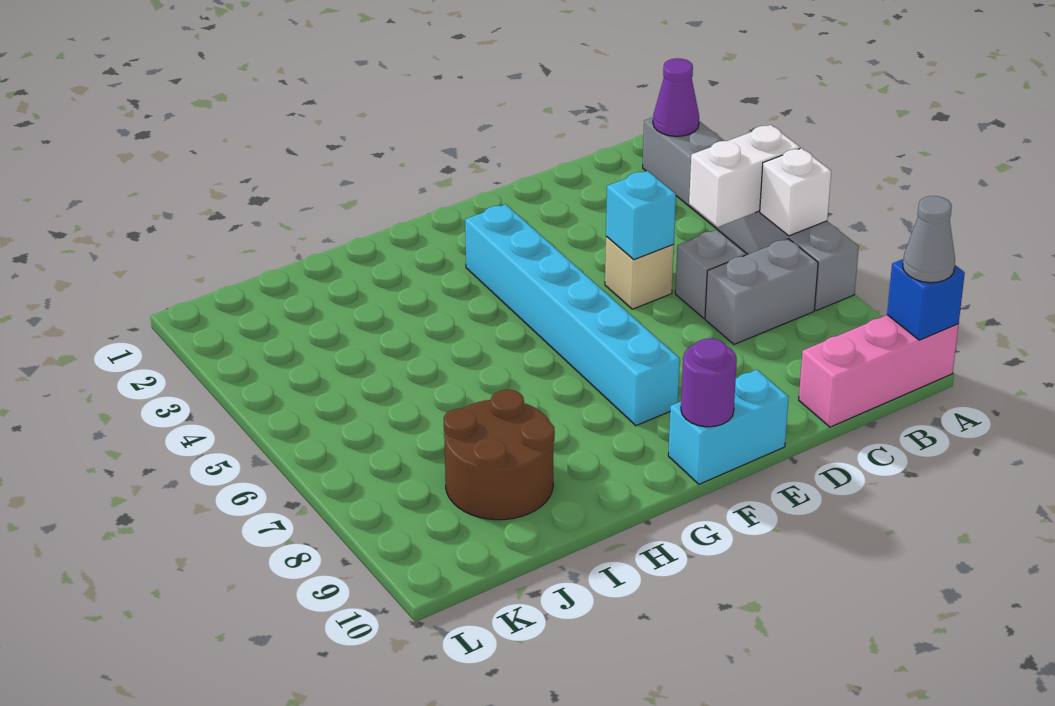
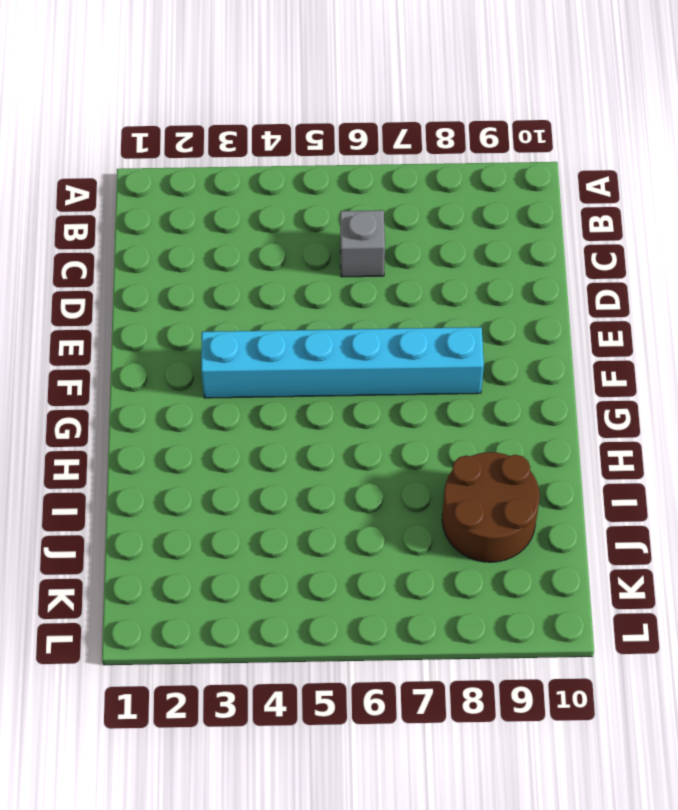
none -> grey 1x6 brick [643,118,859,310]
none -> pink 1x3 brick [799,315,959,427]
none -> grey 1x2 brick [705,239,818,344]

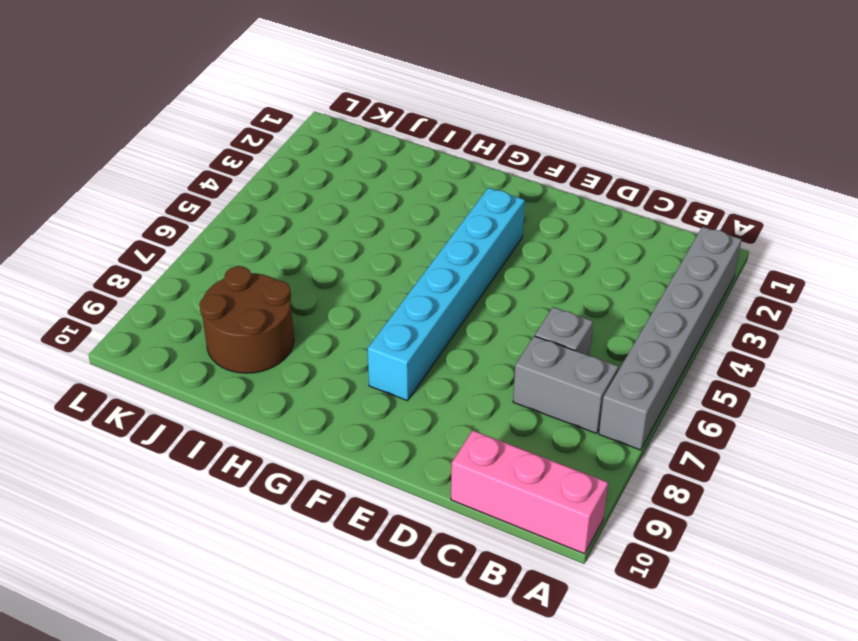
none -> tan 1x1 brick [605,236,674,309]
none -> cyan 1x2 brick [668,370,789,484]
none -> purple 1x1 cone [653,58,699,136]

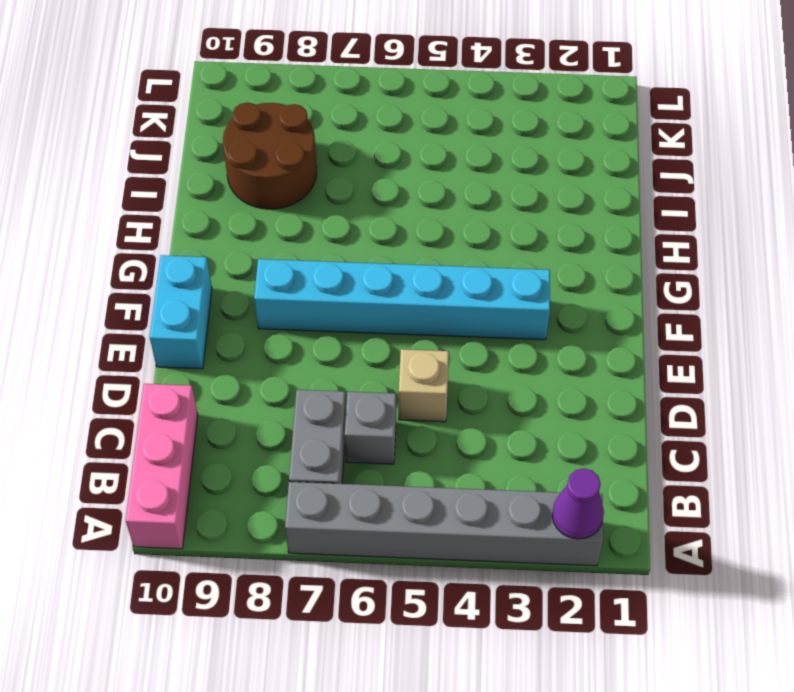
none -> white 1x2 brick [689,125,800,227]
none -> white 1x1 brick [760,148,831,236]
none -> blue 1x1 brick [887,259,965,340]

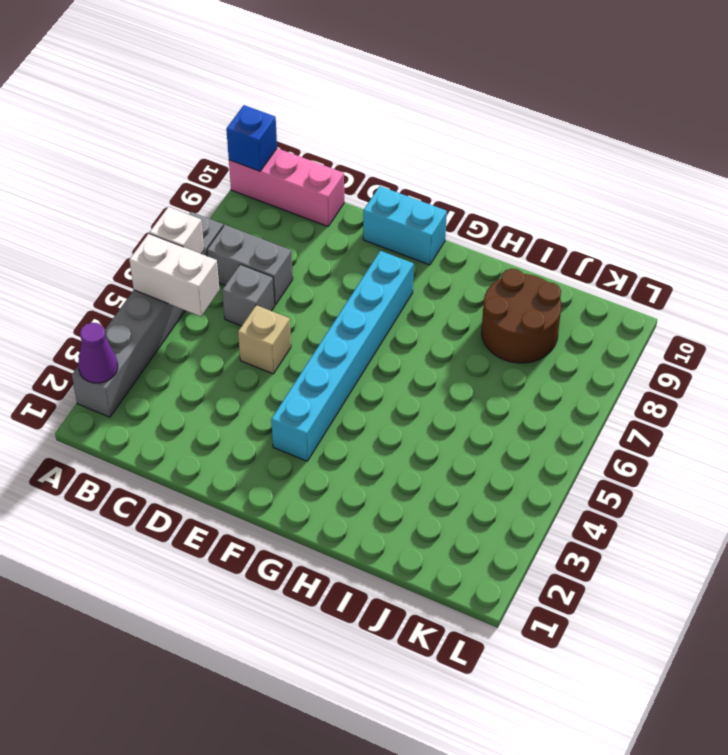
none -> cyan 1x1 brick [606,171,676,260]
none -> purple 1x1 round brick [681,338,737,427]
none -> grey 1x1 cone [903,196,955,283]

